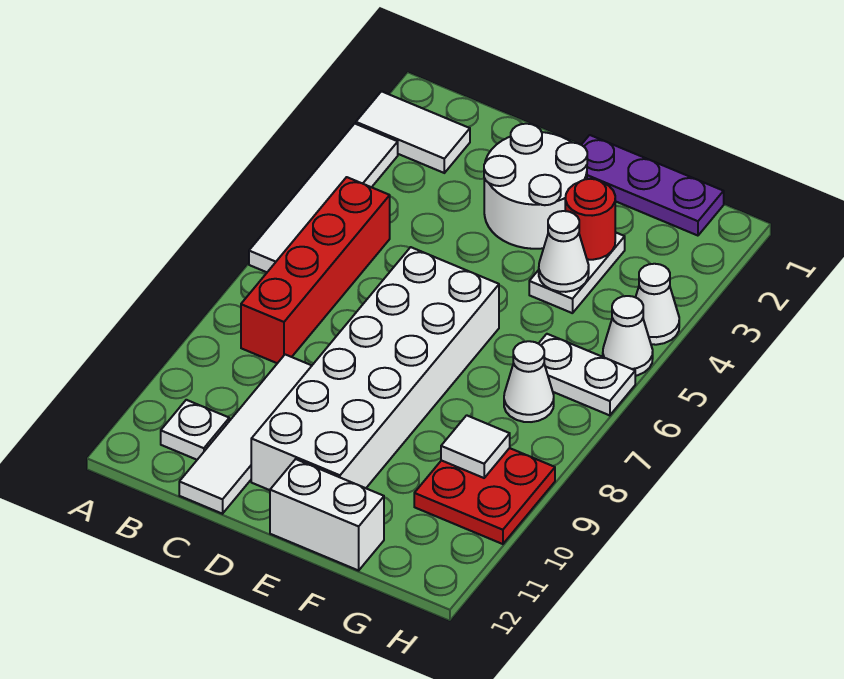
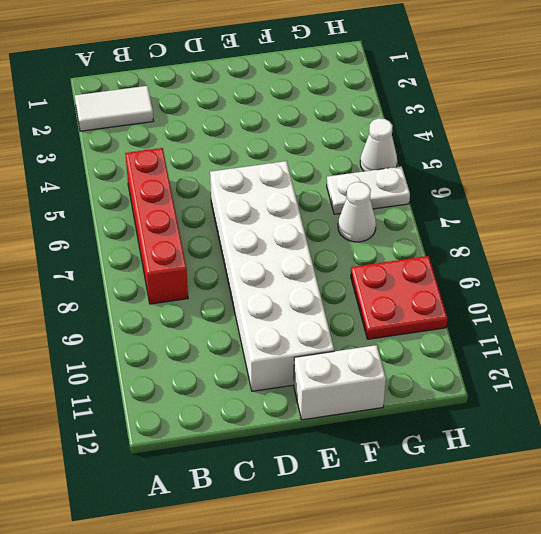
none -> white 1x4 tile [249,124,398,272]
none -> white 1x1 plate [161,400,229,460]
none -> white 1x4 tile [179,355,312,514]

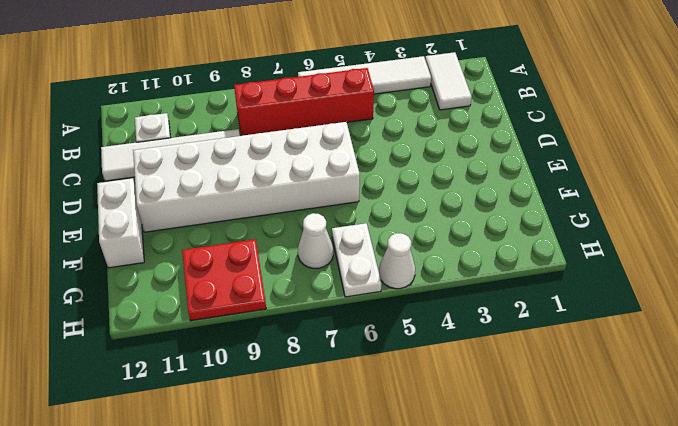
none -> white 2x2 round brick [484,124,587,249]
none -> purple 1x3 plate [582,135,724,236]
none -> white 1x2 plate [529,232,625,313]

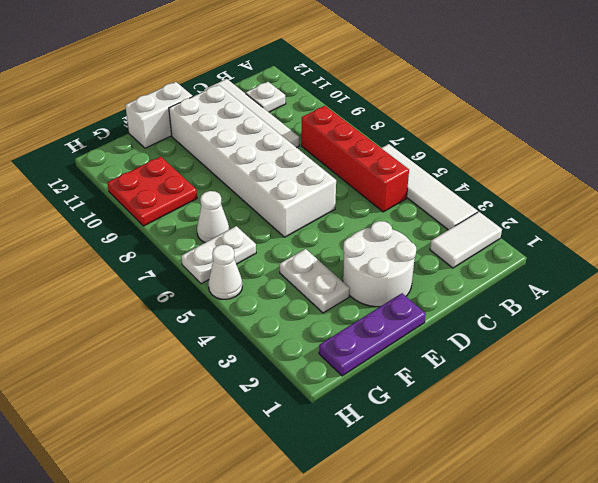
none -> white 1x1 cone [636,264,679,345]
none -> red 1x1 round brick [565,179,615,260]
none -> white 1x1 cone [539,211,589,292]

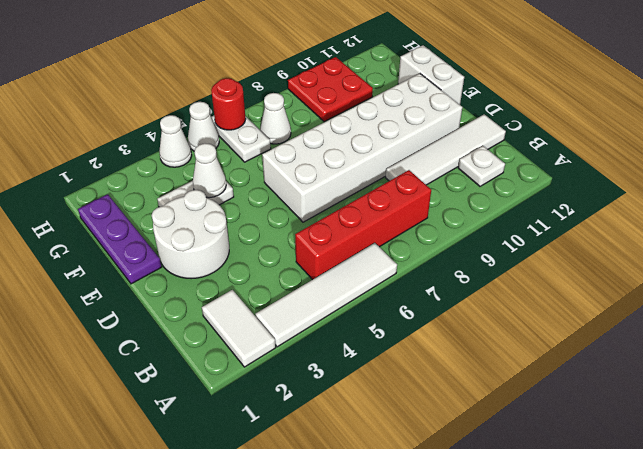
red 1x1 round brick [211,78,246,130] -> red 1x1 round brick moved to [565,179,615,260]
none -> white 1x1 tile [441,415,510,478]

